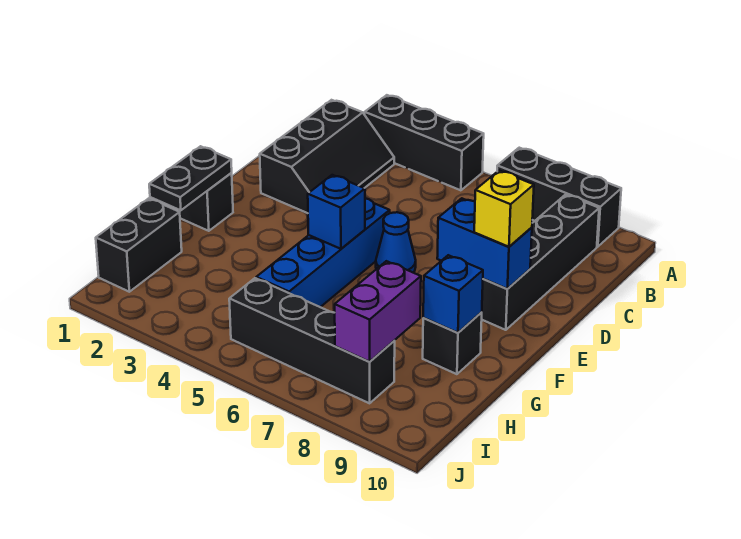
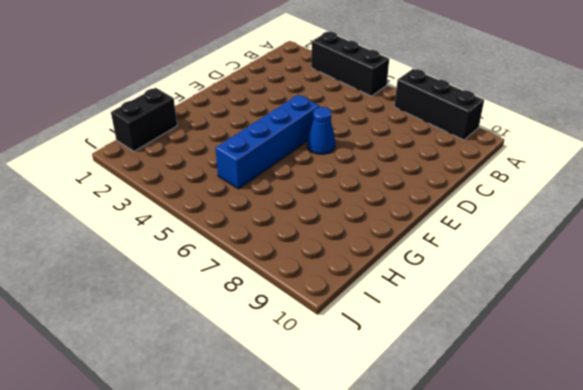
none -> black 2x3 slope [260,100,394,213]
none -> black 1x4 brick [482,194,599,330]
none -> black 1x1 brick [178,173,233,231]

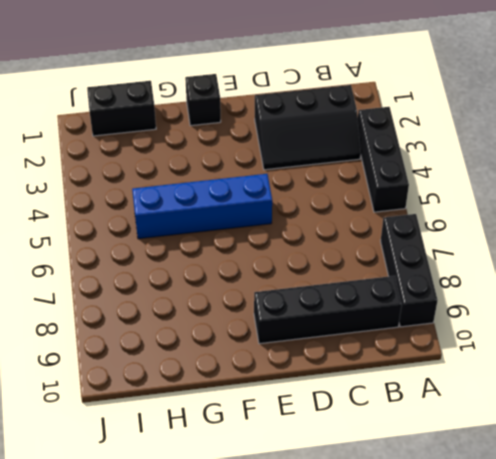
none -> blue 1x1 cone [376,212,416,272]
none -> black 1x1 brick [423,312,482,374]
none -> black 1x4 brick [229,278,395,403]

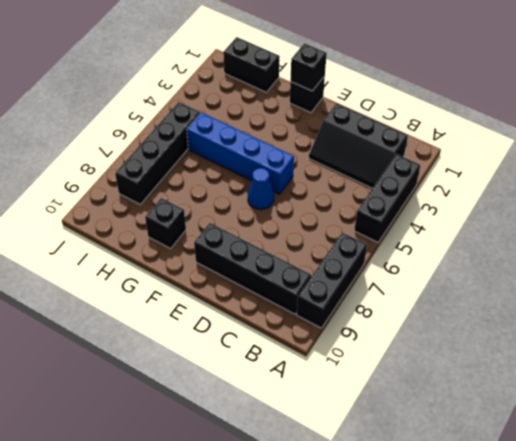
black 1x1 brick [290,43,327,91] -> black 1x2 plate [149,146,232,210]
none -> blue 1x2 brick [437,198,532,289]
none -> blue 1x1 brick [308,175,365,249]
none -> blue 1x1 brick [423,255,483,333]

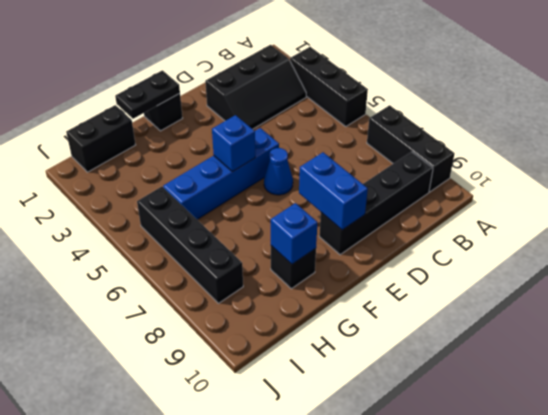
none -> purple 1x2 brick [335,261,421,362]
none -> yellow 1x1 brick [474,171,534,247]

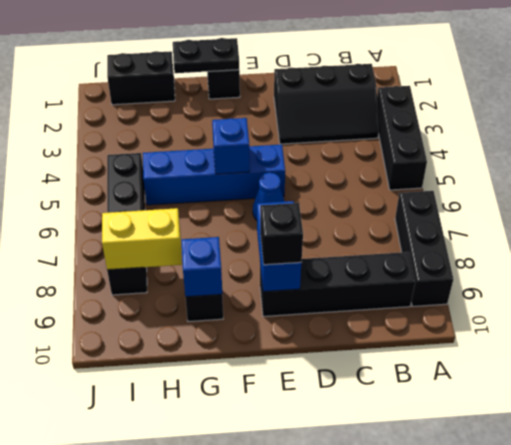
black 1x1 brick [260,203,303,265] -> yellow 1x1 brick [474,171,534,247]
yellow 1x2 brick [102,208,182,270] -> purple 1x2 brick [335,261,421,362]

